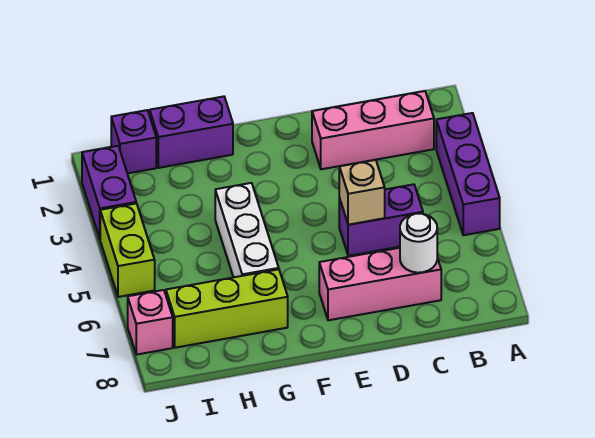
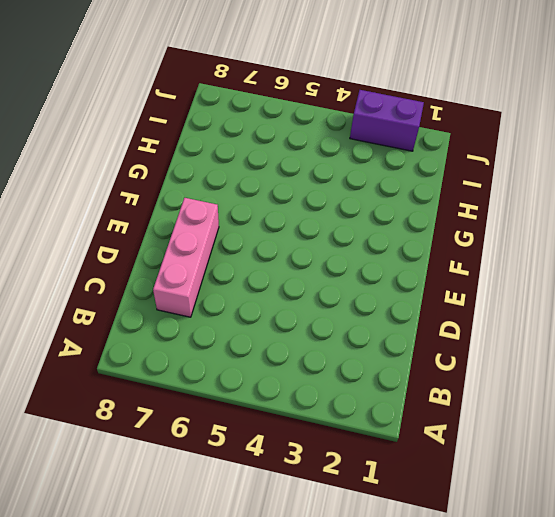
none -> purple 1x3 brick [436,113,500,235]
none -> pink 1x3 brick [312,91,434,169]
none -> purple 1x2 brick [339,184,423,256]

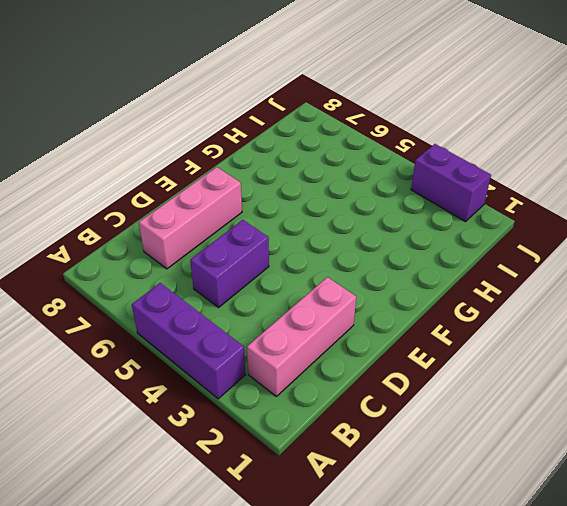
none -> purple 1x2 brick [150,96,233,168]
none -> white 1x3 brick [215,183,279,277]
none -> lime 1x3 brick [166,269,288,348]

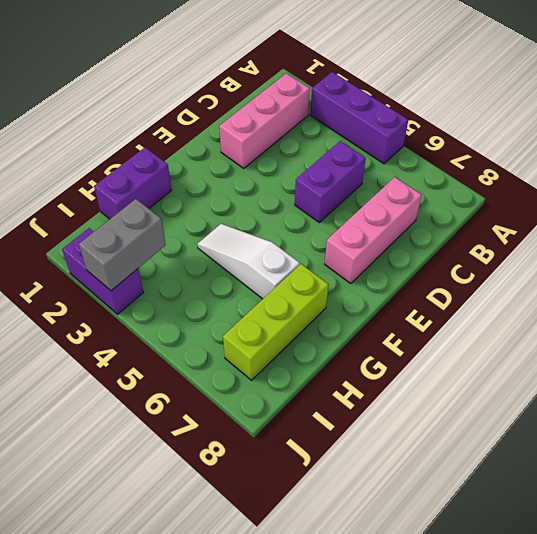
white 1x3 slope [197,224,300,299] -> white 1x3 brick [215,183,279,277]
grey 1x2 brick [79,199,166,291] -> none
none -> purple 1x1 brick [111,110,156,174]
none -> lime 1x2 brick [100,203,155,297]
none -> pink 1x1 brick [128,290,173,355]

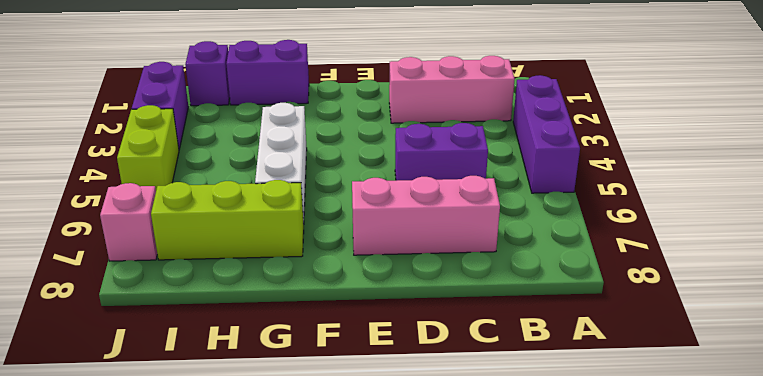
none -> white 1x1 round brick [400,214,437,273]
none -> tan 1x1 brick [339,160,385,225]

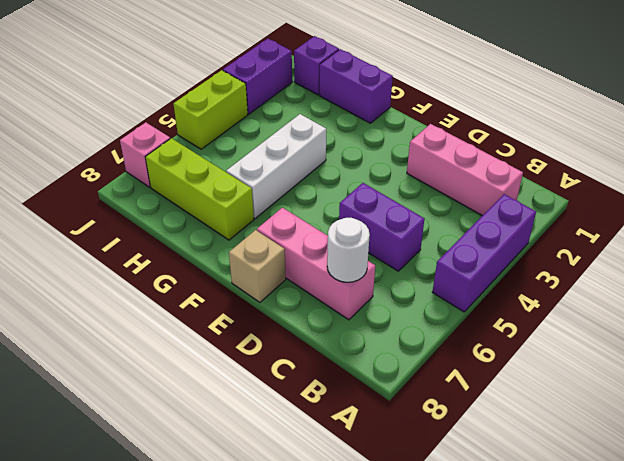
tan 1x1 brick [229,230,286,302] -> tan 1x1 brick moved to [339,160,385,225]

